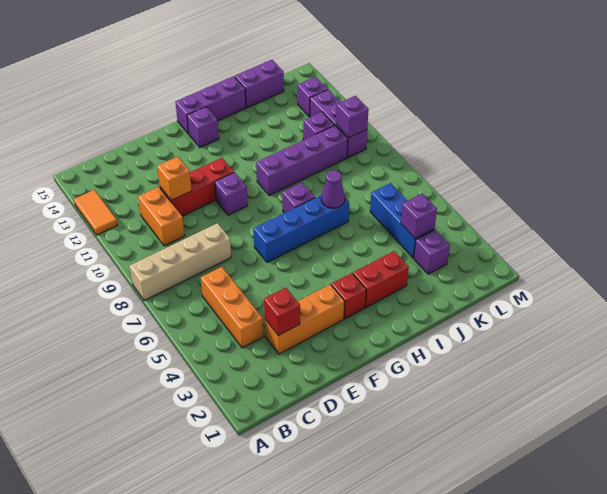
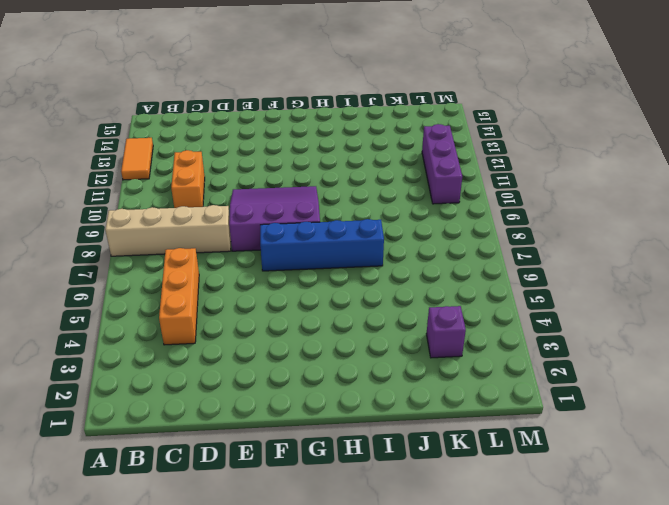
purple 3x3 slope [229,186,320,251] -> purple 1x1 brick [215,172,248,215]
none -> orange 1x3 brick [265,284,345,354]
none -> red 1x3 brick [160,158,234,216]
none -> red 1x1 brick [331,273,366,319]

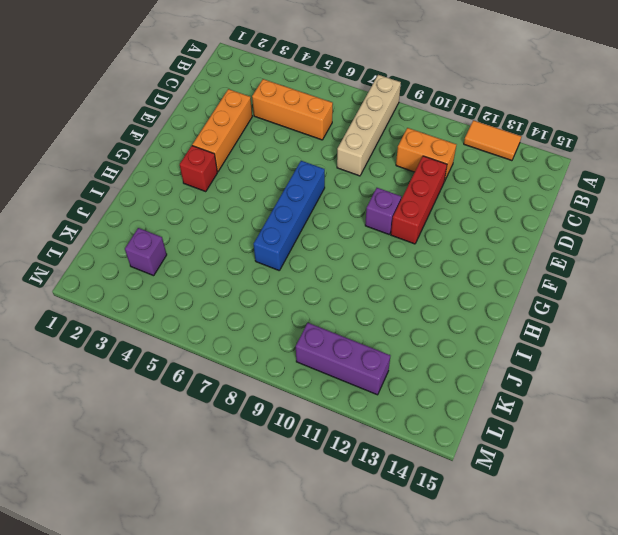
none -> purple 1x1 brick [187,107,219,147]
none -> purple 1x3 brick [176,76,246,134]
none -> red 1x2 brick [353,251,409,307]

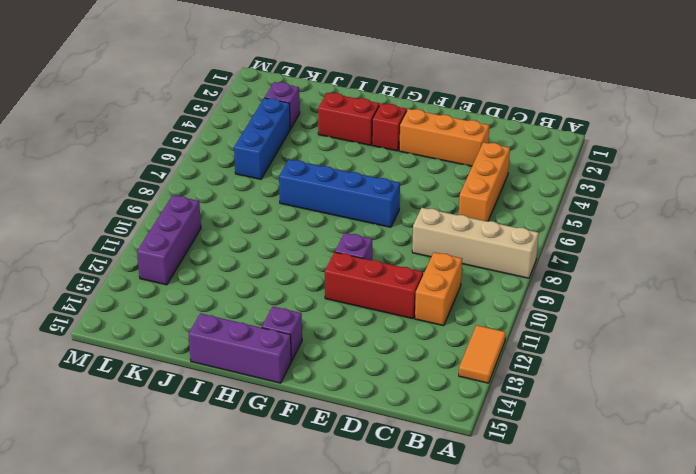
none -> purple 1x1 brick [282,183,315,213]
none -> purple 1x4 brick [256,126,348,196]
none -> purple 1x2 brick [235,60,284,108]

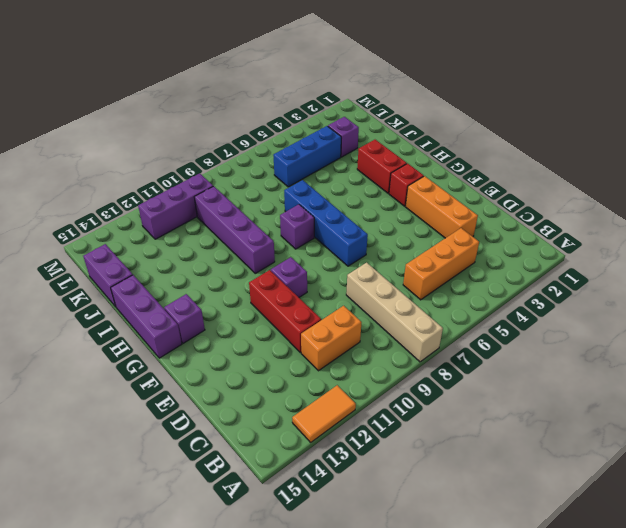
none -> purple 1x1 brick [303,112,335,140]
none -> purple 1x1 brick [297,77,328,117]
none -> red 1x1 brick [264,288,300,336]

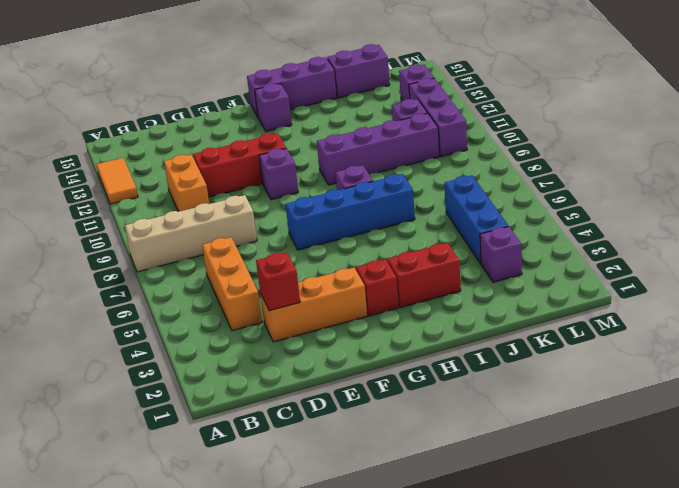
none -> orange 1x1 brick [157,156,192,200]
none -> purple 1x1 cone [321,170,345,208]
none -> purple 1x1 brick [401,194,437,238]

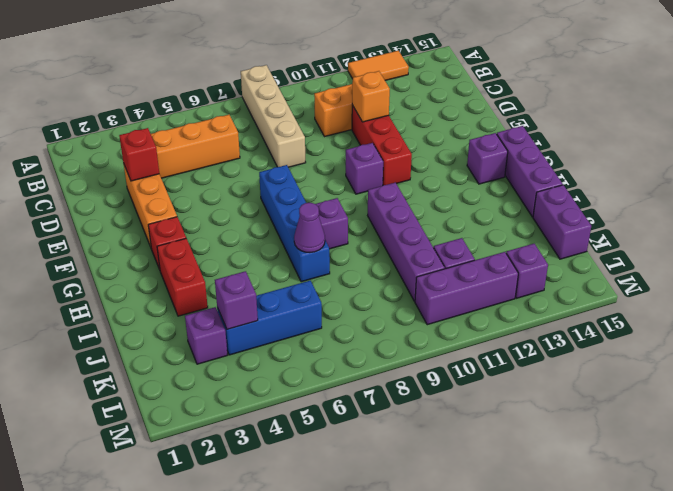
none -> purple 1x1 brick [336,96,368,138]

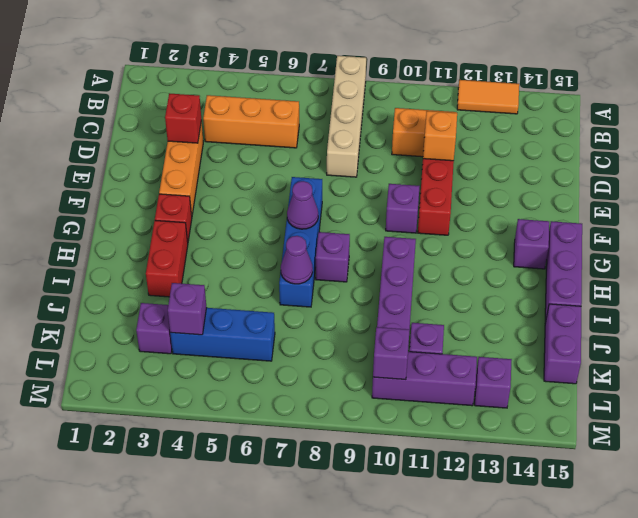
purple 1x1 cone [287,181,318,229] -> none

